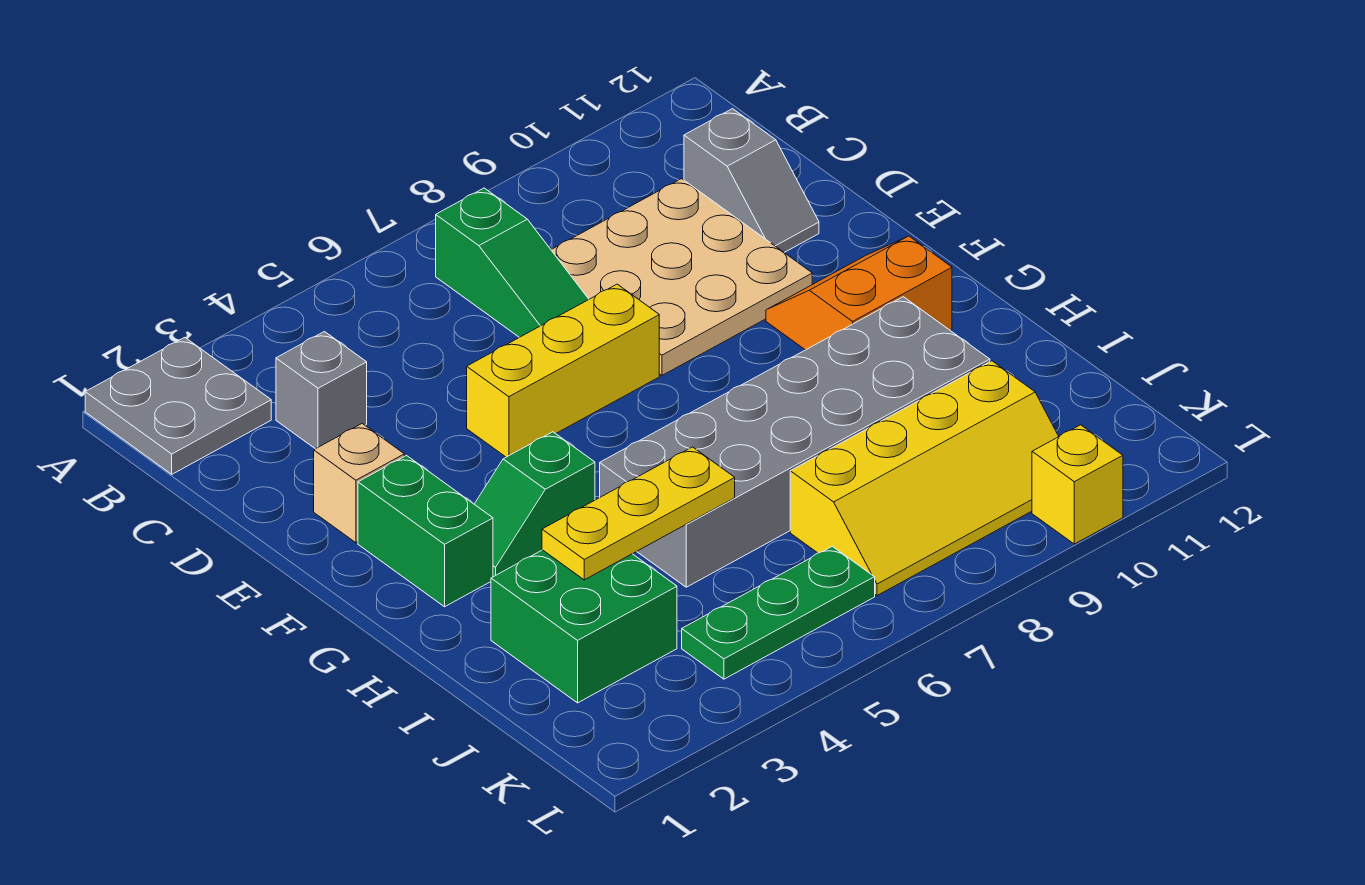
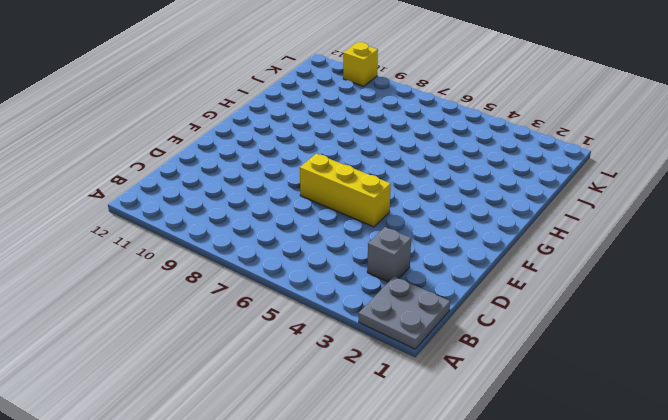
none -> green 1x3 slope [436,188,589,337]
none -> tan 3x3 plate [551,179,812,375]
none -> grey 1x2 slope [684,109,819,252]

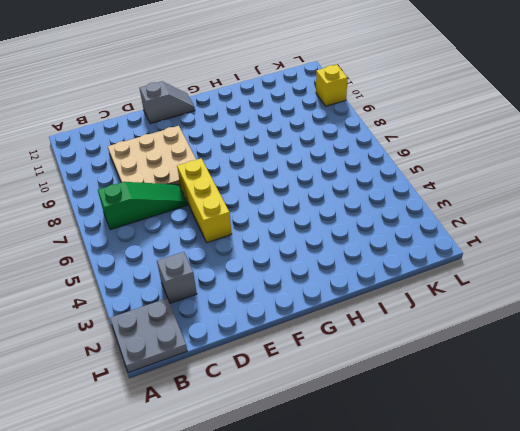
grey 1x2 slope [140,81,195,124] -> grey 1x2 slope moved to [684,109,819,252]
none -> tan 1x1 brick [314,424,404,543]
none -> green 1x2 brick [358,456,493,607]
none -> orange 2x2 slope [766,236,952,350]

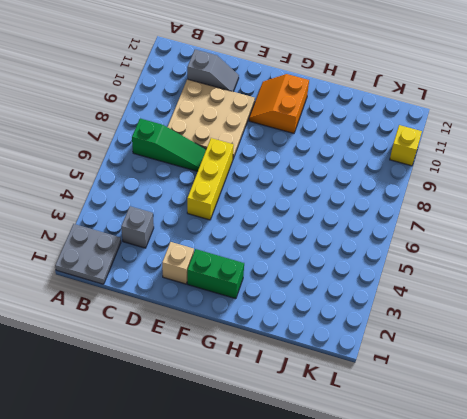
none -> green 1x2 slope [474,432,595,577]
none -> grey 2x6 brick [600,297,990,587]
none -> green 2x2 brick [491,550,677,703]

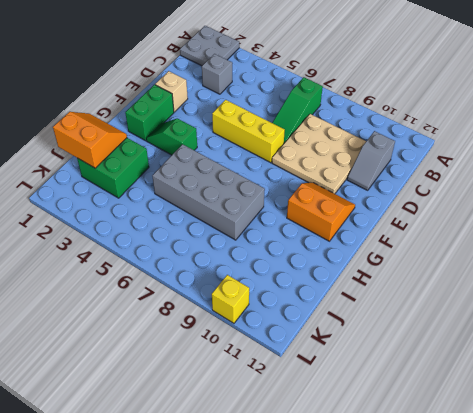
grey 2x4 brick [153,144,265,240] -> grey 2x6 brick [600,297,990,587]
orange 2x2 slope [53,112,127,168] -> none
none -> yellow 2x4 slope [790,361,1059,596]
none -> green 1x3 plate [682,546,875,679]
none -> yellow 1x3 plate [542,447,735,580]

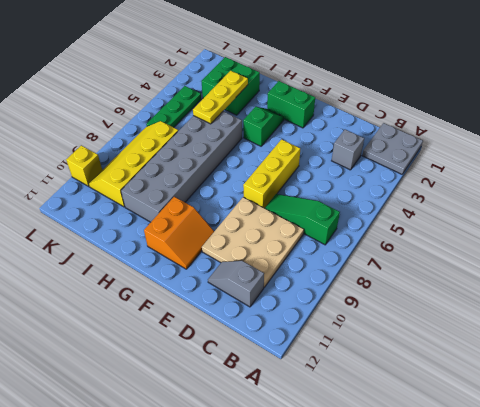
none -> tan 1x1 brick [314,424,404,543]

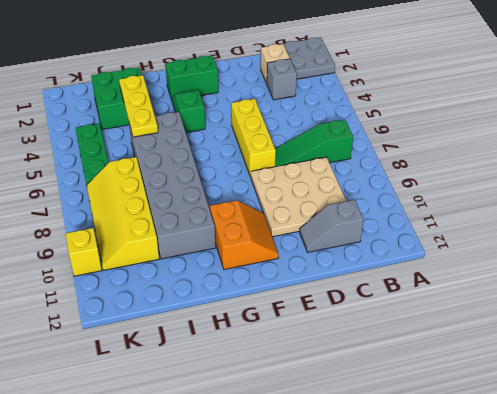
tan 1x1 brick [261,44,290,84] -> tan 1x1 brick moved to [314,424,404,543]

